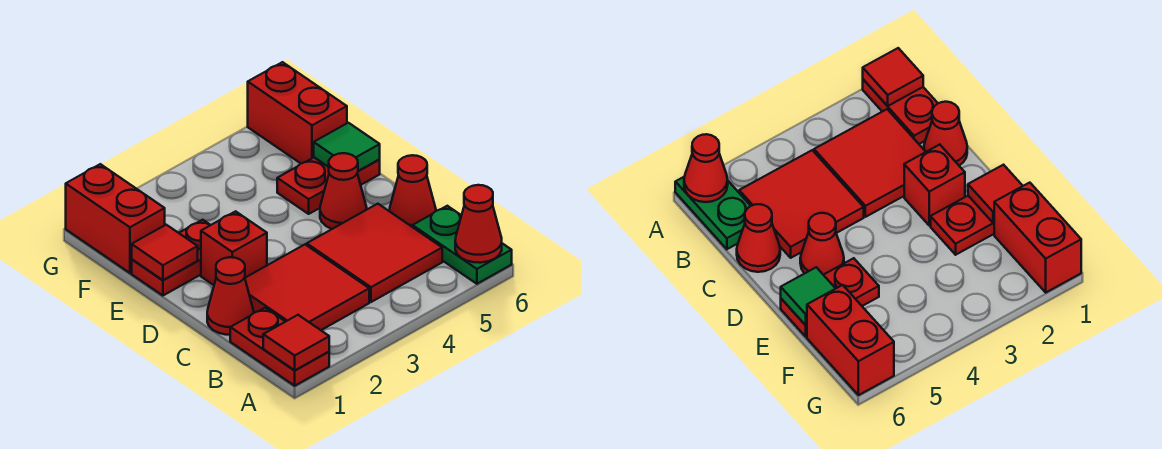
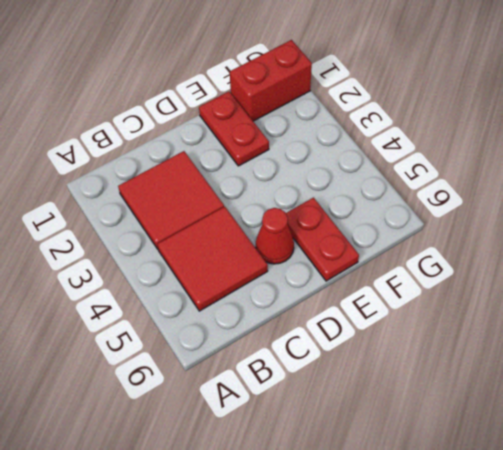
none -> red 1x2 plate [230,308,329,386]
none -> green 1x2 plate [413,206,512,284]
none -> red 1x1 cone [207,257,254,335]

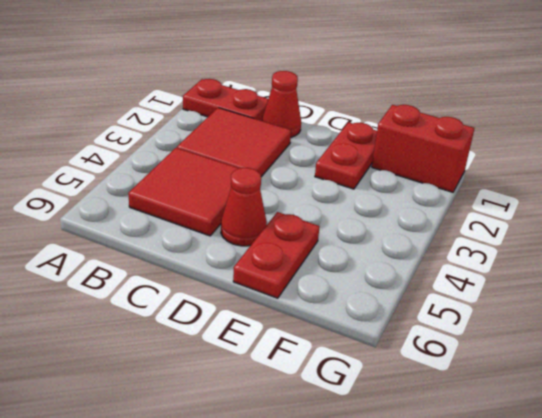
none -> green 1x2 plate [413,206,512,284]
none -> red 1x1 cone [390,155,436,227]
none -> red 1x1 brick [201,211,267,285]

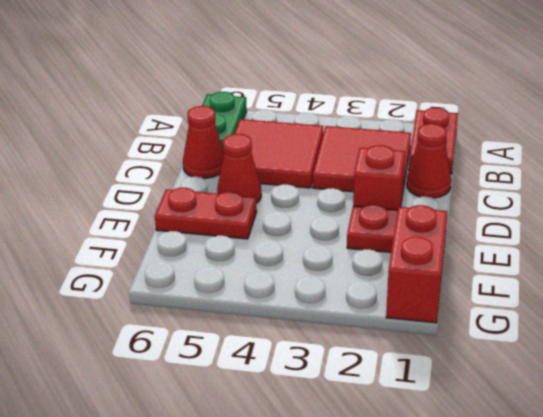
none -> red 1x2 brick [248,62,347,163]
none -> red 1x1 tile [263,315,329,370]
none -> red 1x1 cone [455,185,502,263]

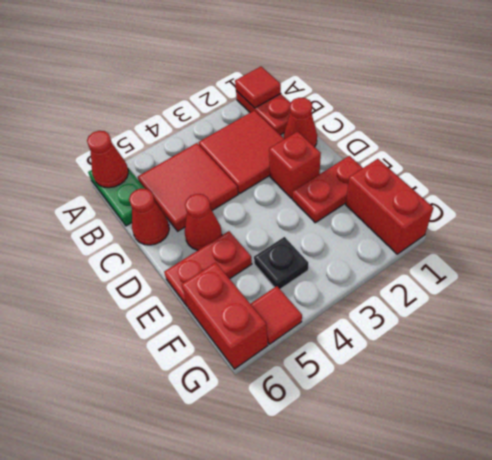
black 1x1 plate [254,237,308,289] -> none
red 1x1 tile [251,286,302,344] -> red 1x1 tile moved to [132,225,198,280]
none -> green 1x1 tile [314,123,380,171]

